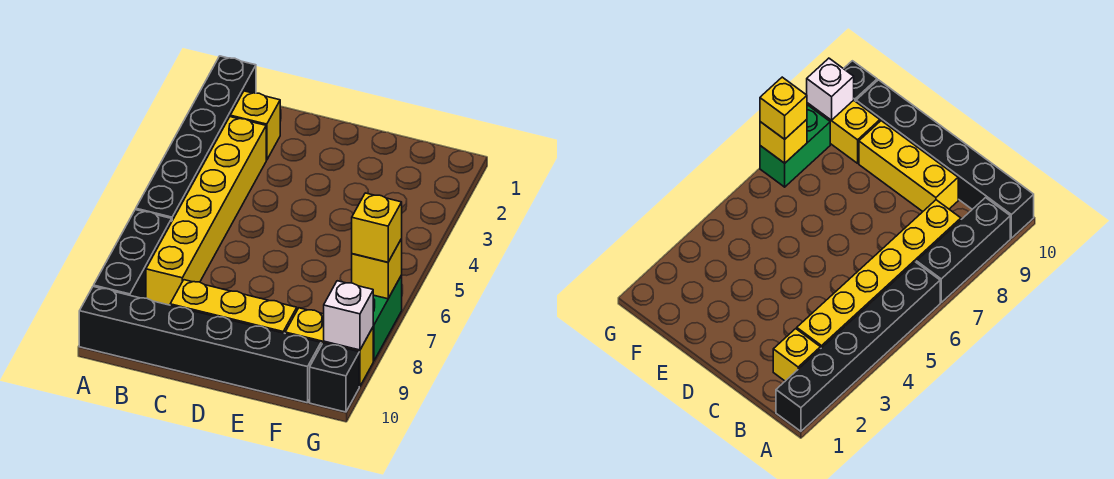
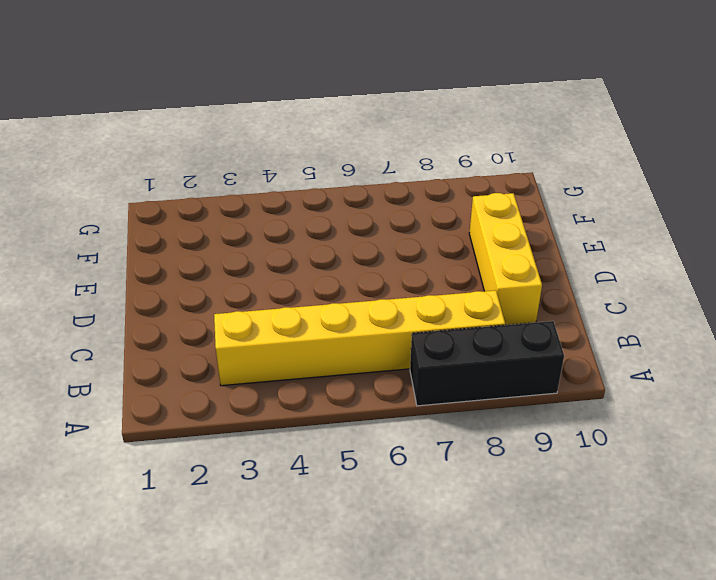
none -> black 1x6 brick [136,56,256,220]
none -> black 1x6 brick [79,286,321,403]
none -> yellow 1x1 brick [230,91,280,160]

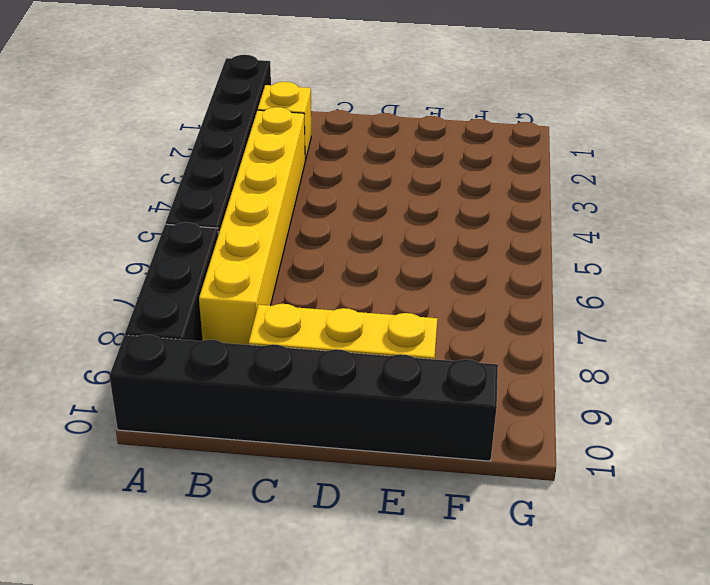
none -> yellow 1x2 brick [285,308,373,386]
none -> green 1x2 brick [373,275,402,361]
none -> black 1x1 brick [310,343,359,412]

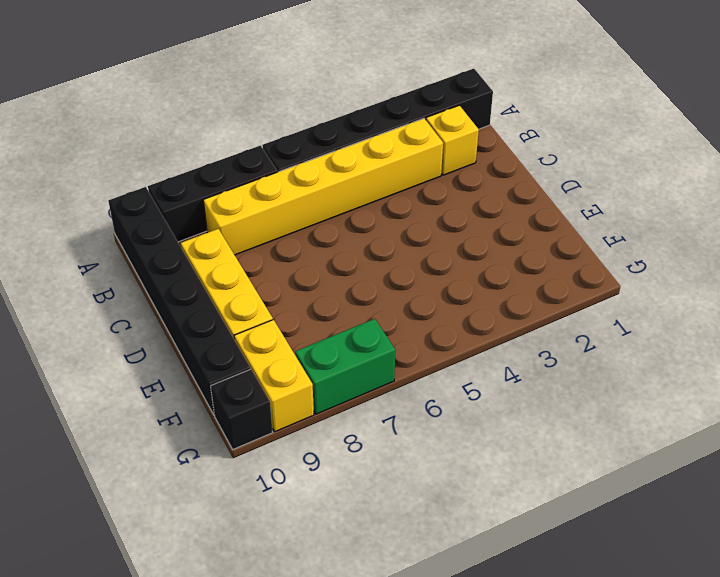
none -> yellow 1x1 brick [352,239,402,299]
none -> white 1x1 brick [324,281,373,350]
none -> yellow 1x1 brick [352,193,402,262]

